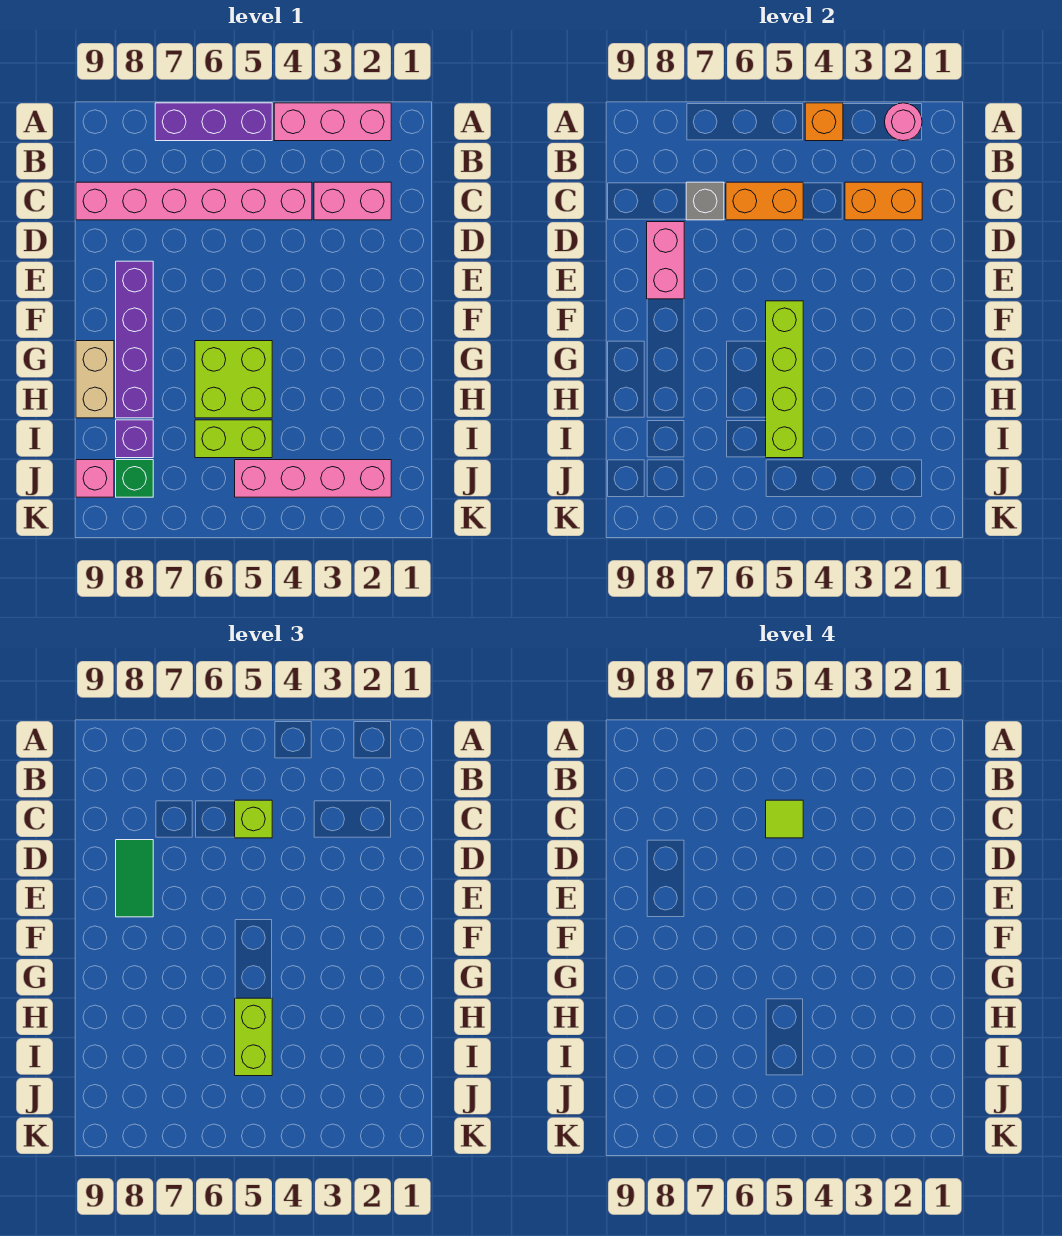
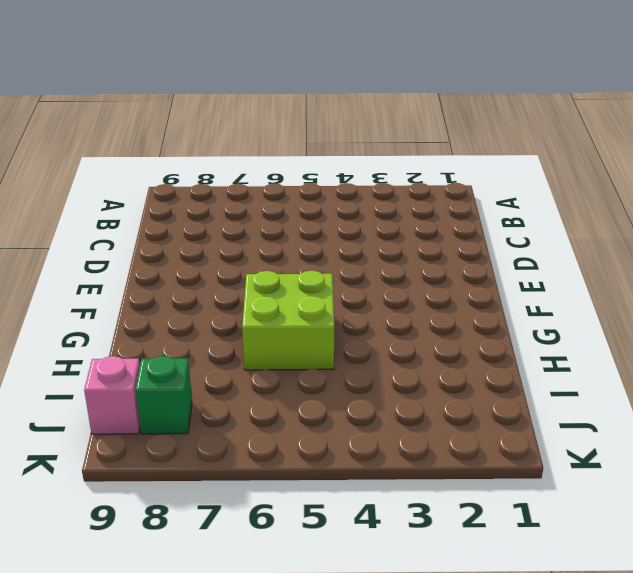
none -> pink 1x3 brick [274,103,391,141]
none -> purple 1x3 brick [155,103,272,141]
none -> pink 1x2 brick [314,182,391,220]

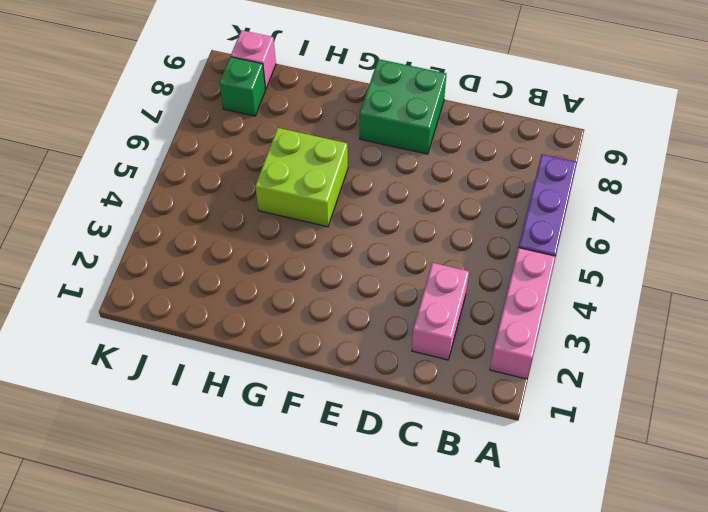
green 2x2 brick [360,59,446,154] -> purple 1x4 brick [116,261,153,418]
none -> pink 1x6 brick [76,182,312,220]
none -> tan 1x2 brick [76,341,114,418]
none -> lime 1x2 brick [195,420,272,458]

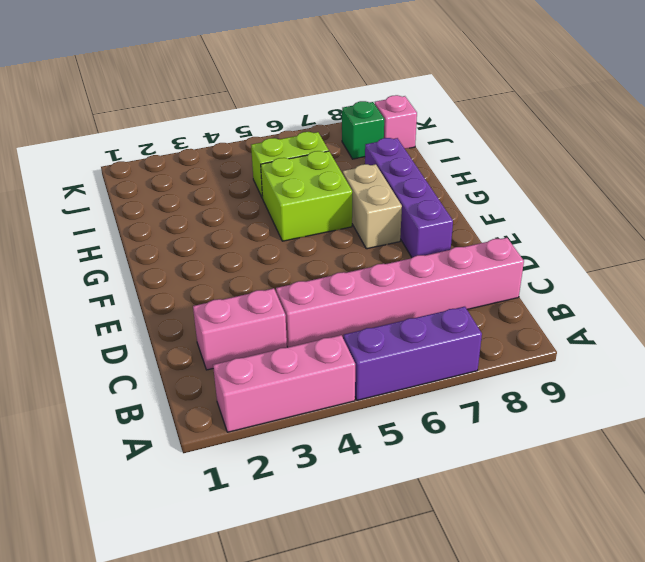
tan 1x2 brick [343,164,402,249] -> tan 1x2 brick moved to [76,341,114,418]
none -> purple 1x1 brick [116,420,153,458]
none -> pink 1x4 brick [235,460,391,497]
none -> pink 1x1 round brick [885,103,922,141]

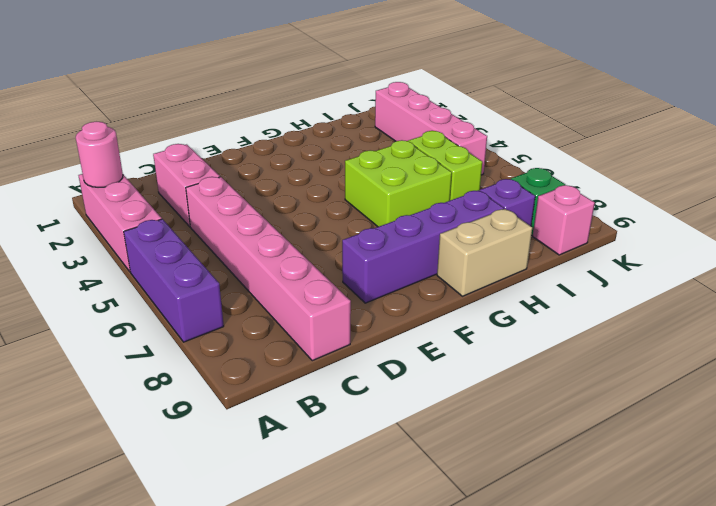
none -> orange 1x1 brick [805,103,843,141]
none -> orange 1x2 brick [845,182,922,220]
none -> orange 1x2 brick [726,182,803,220]

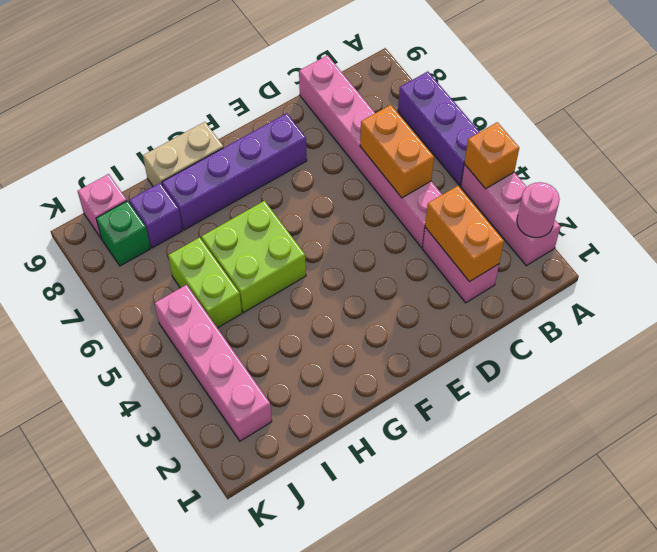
none -> grey 1x1 brick [686,182,724,220]
none -> pink 1x2 brick [647,222,684,299]
none -> lime 1x4 brick [766,301,803,458]

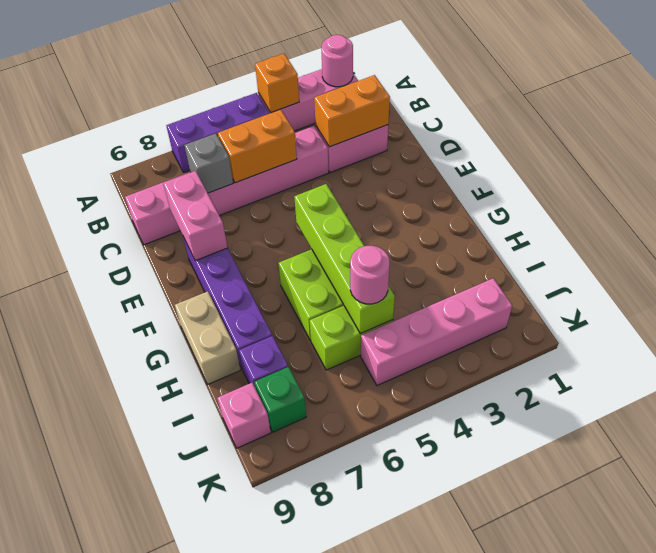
pink 1x1 round brick [350,246,390,304] -> lime 1x2 brick [235,998,272,1076]
none -> lime 1x1 brick [235,800,272,838]
none -> green 1x2 tile [116,840,153,917]
none -> lime 1x1 tile [766,800,803,838]

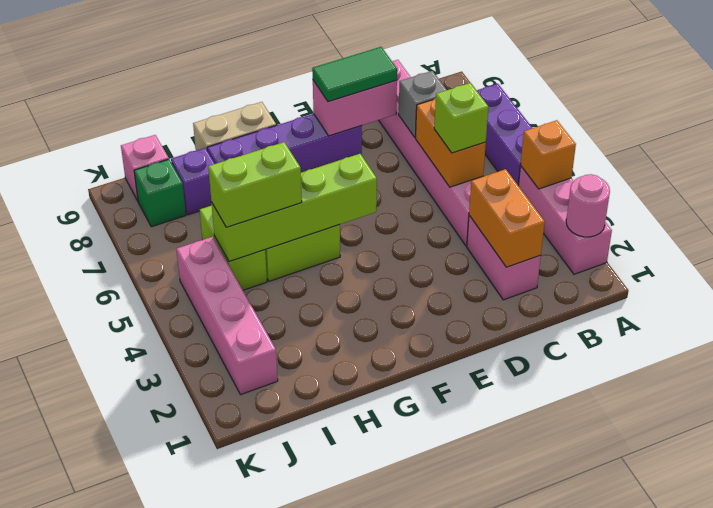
none -> lime 1x1 tile [766,800,803,838]

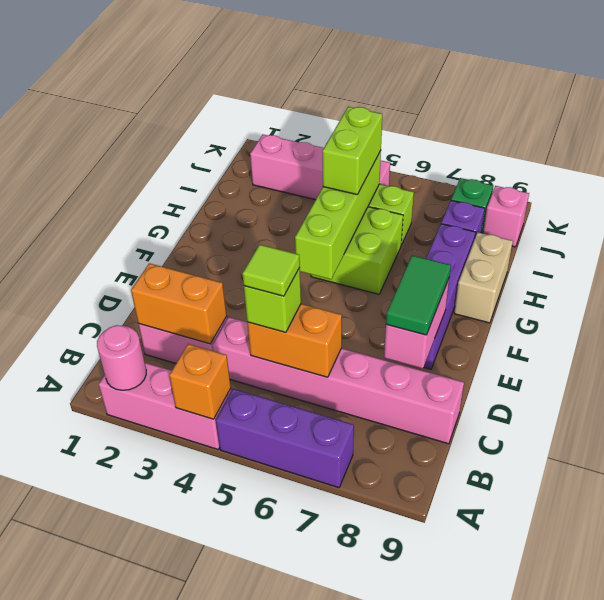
none -> grey 1x1 brick [686,182,724,220]

